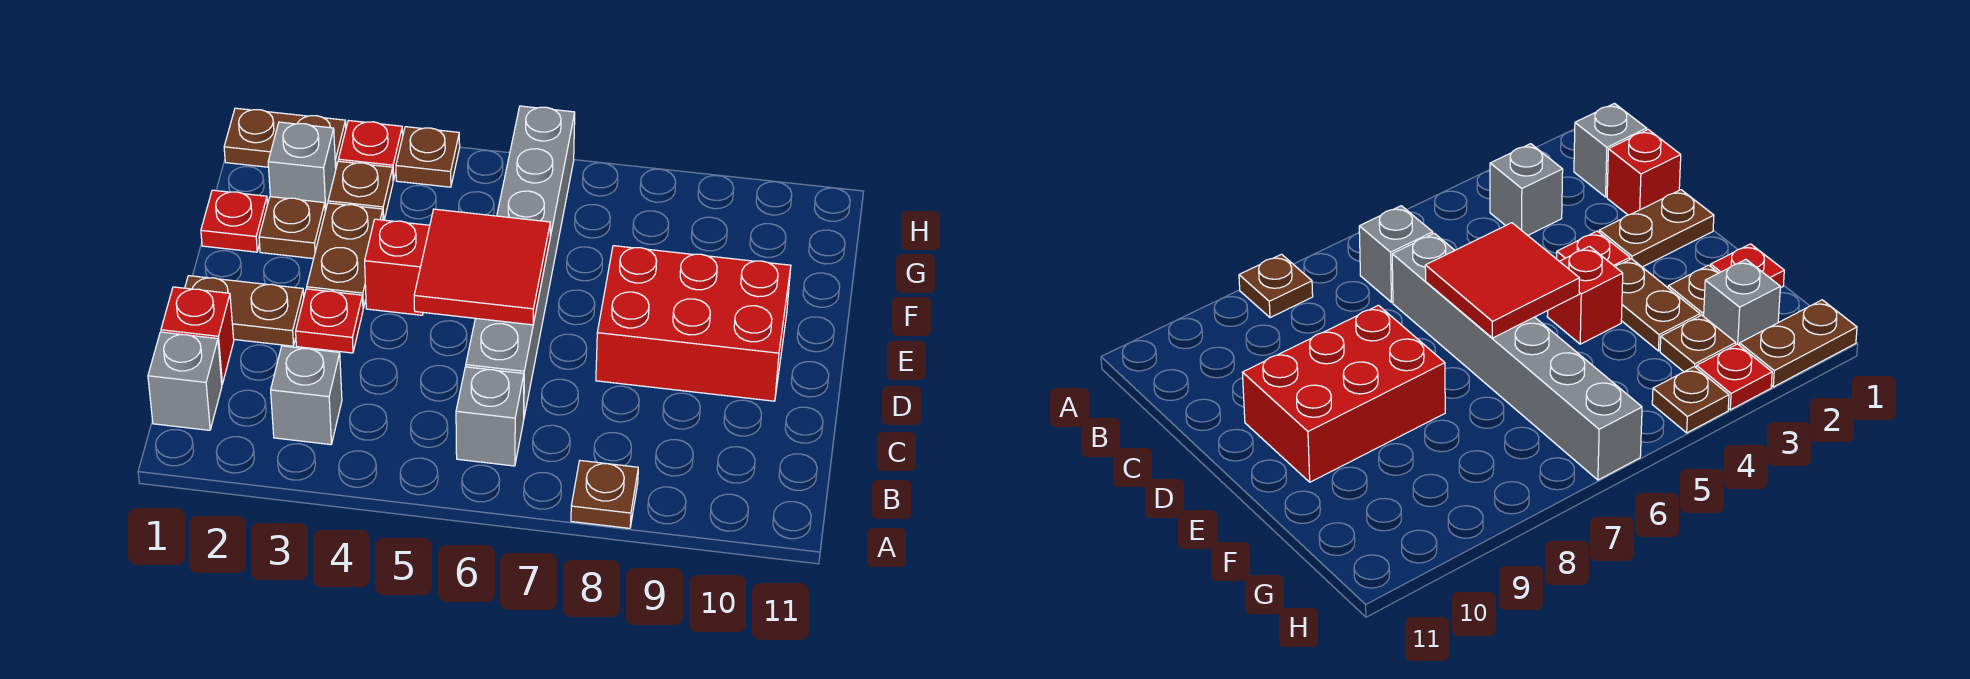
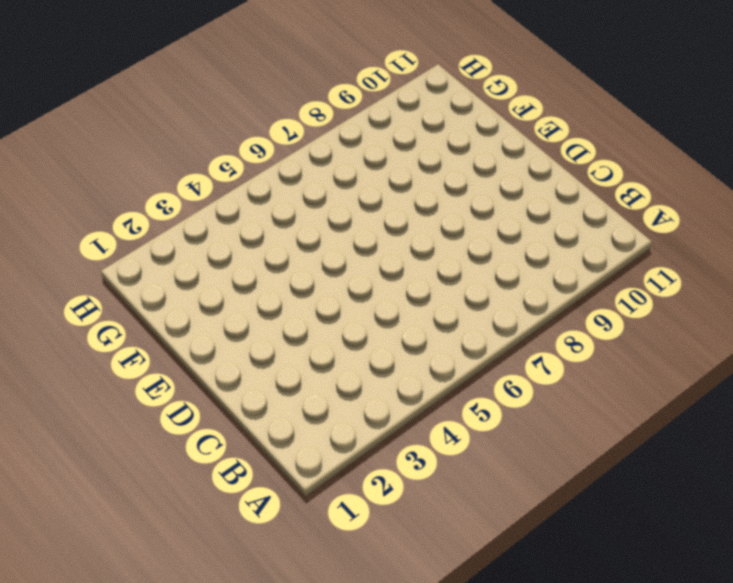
none -> brown 1x1 plate [571,461,638,528]
none -> grey 1x1 brick [148,332,222,430]
none -> grey 1x1 brick [271,346,342,445]

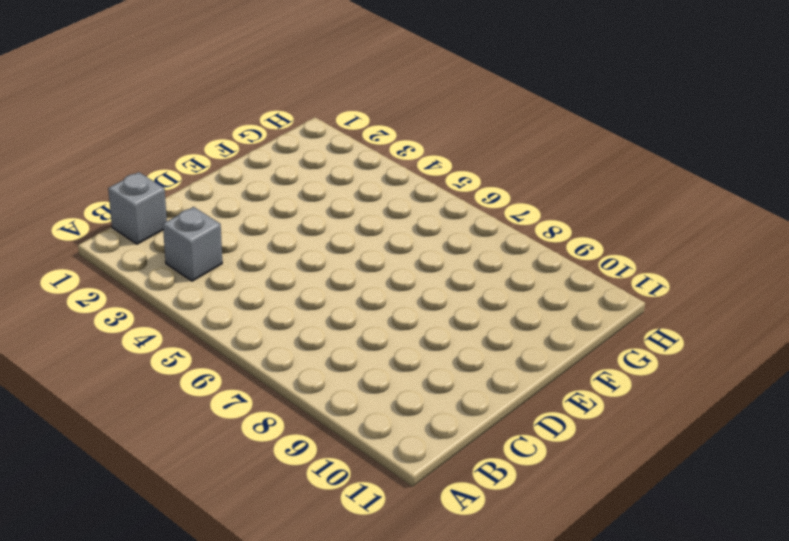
none -> brown 1x1 plate [571,461,638,528]
none -> grey 1x1 brick [456,367,524,466]
none -> red 1x1 brick [161,287,234,384]

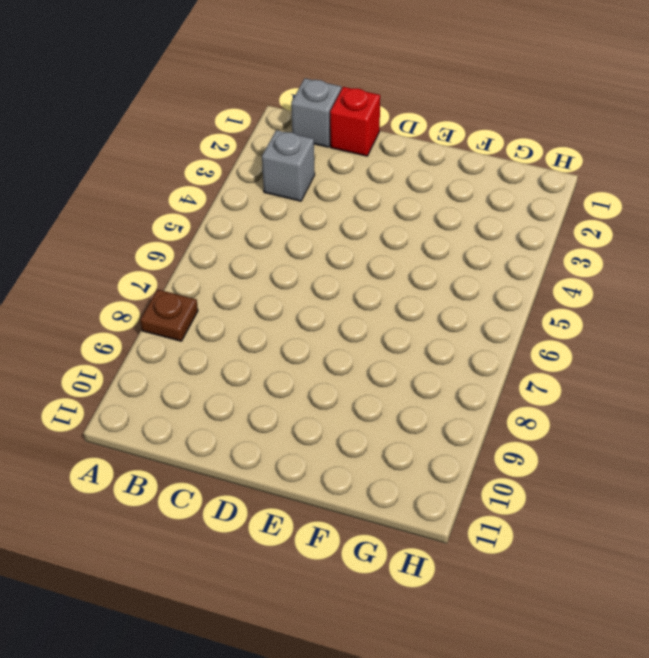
none -> grey 1x1 brick [456,367,524,466]
none -> grey 1x6 brick [466,106,575,416]
none -> brown 1x2 plate [185,276,304,346]

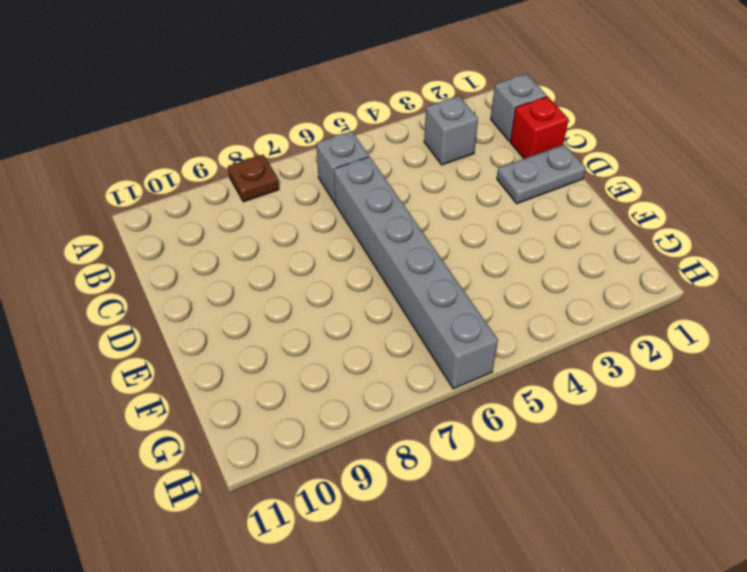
grey 1x2 plate [497,144,586,204] -> brown 1x2 plate [185,276,304,346]
none -> red 1x1 plate [296,289,363,353]
none -> red 2x3 brick [596,246,791,401]
none -> brown 1x2 plate [307,203,383,308]

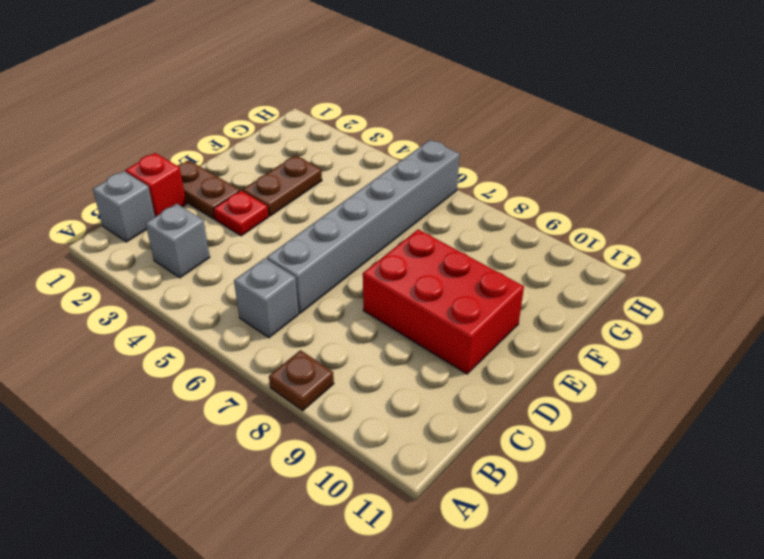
none -> red 1x1 brick [365,219,430,315]
none -> red 1x1 plate [201,190,267,252]
none -> brown 1x1 plate [259,197,325,259]

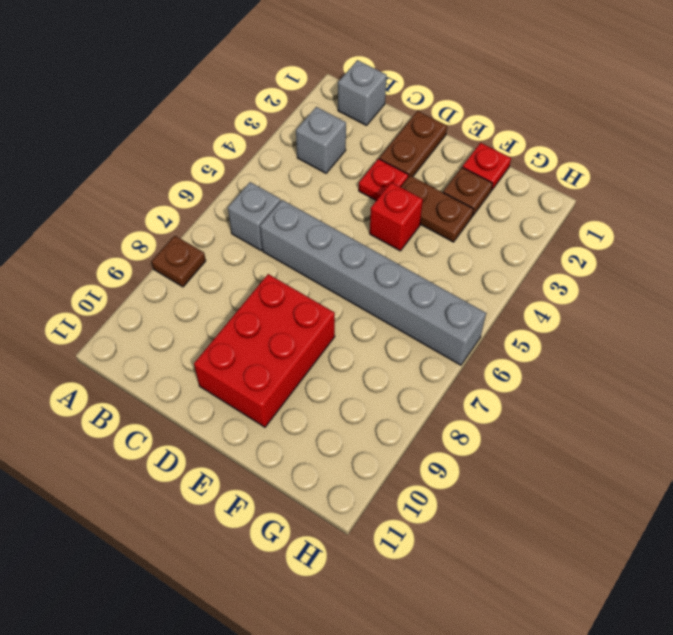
none -> red 1x1 brick [161,287,234,384]
none -> grey 1x1 brick [268,122,336,211]
none -> brown 1x1 plate [328,161,393,220]

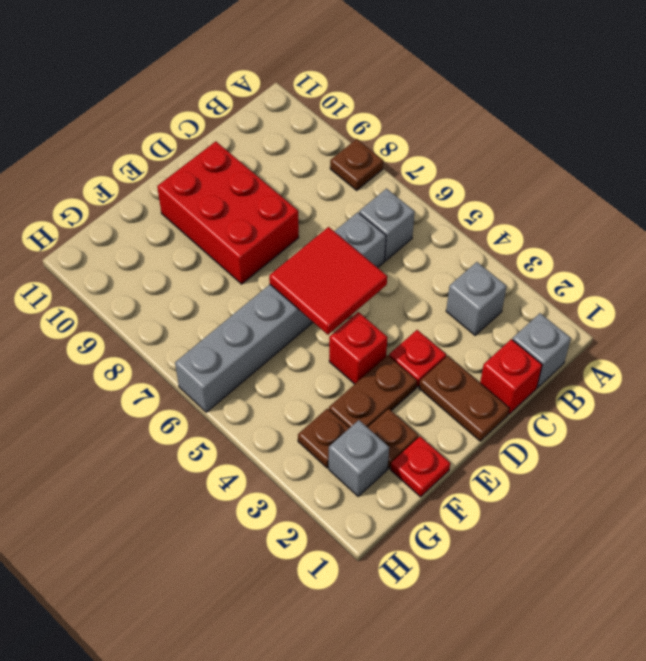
none -> brown 1x2 plate [224,108,346,167]
none -> red 1x1 plate [338,120,403,181]
none -> brown 1x1 plate [396,127,460,187]

